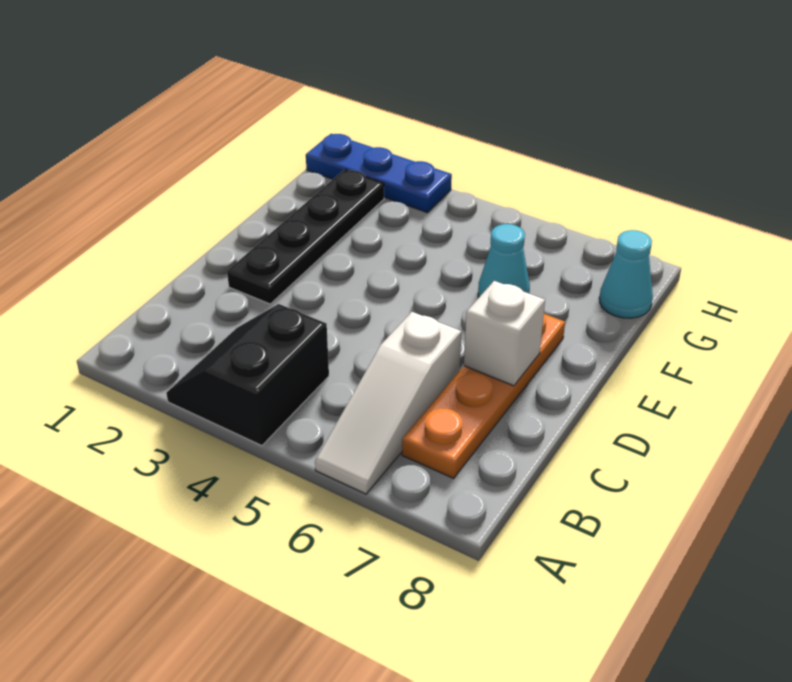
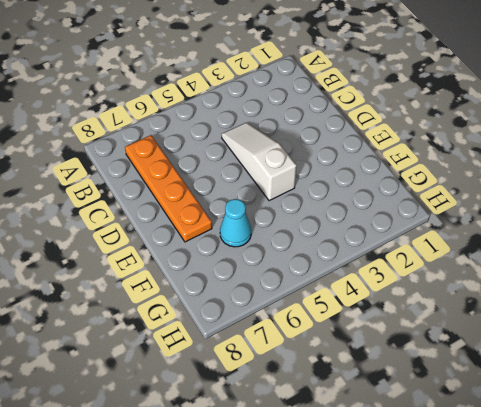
white 1x3 slope [222,122,297,201] -> white 1x3 slope moved to [315,312,461,494]
none -> black 2x2 slope [166,304,329,446]
none -> black 1x4 plate [227,169,384,304]

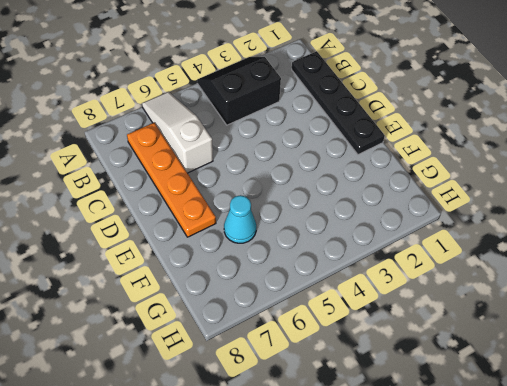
black 2x2 slope [197,57,281,125] -> black 2x2 slope turned to [166,304,329,446]
black 1x4 plate [292,51,385,154] -> black 1x4 plate moved to [227,169,384,304]
none -> cyan 1x1 cone [599,230,653,318]
none -> blue 1x3 plate [306,134,452,213]

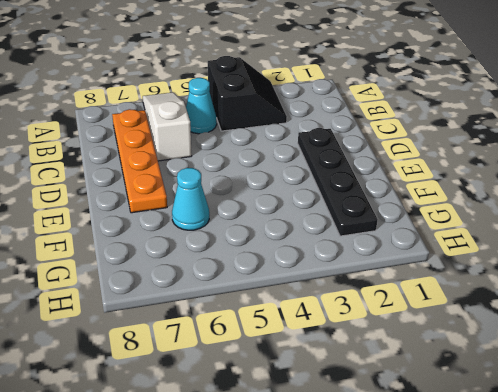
cyan 1x1 cone [186,78,217,134] -> cyan 1x1 cone moved to [599,230,653,318]
none -> blue 1x3 plate [306,134,452,213]
none -> white 1x1 brick [464,281,545,386]

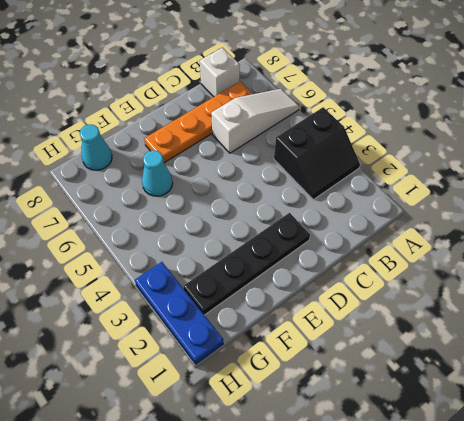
white 1x1 brick [200,47,240,97] -> white 1x1 brick moved to [464,281,545,386]

